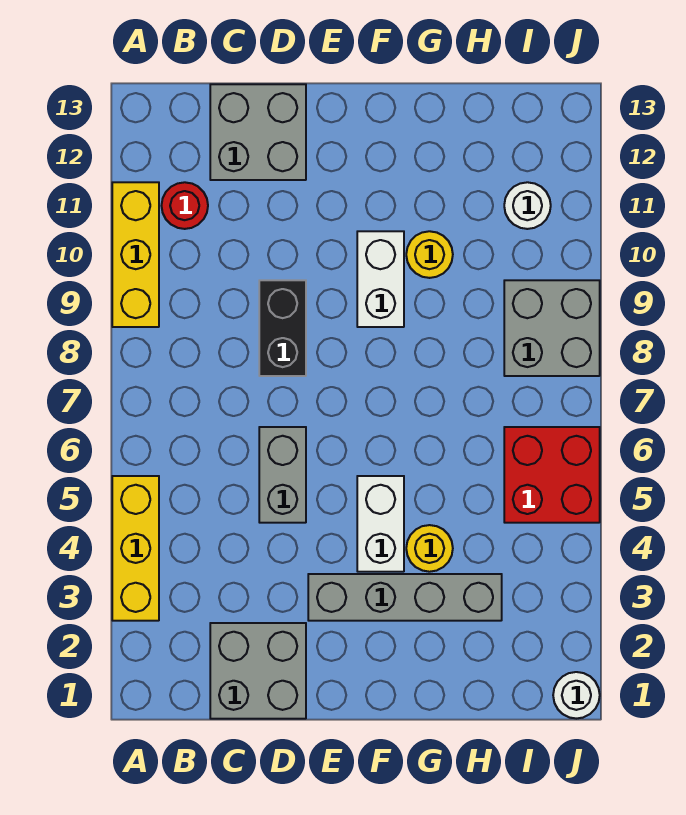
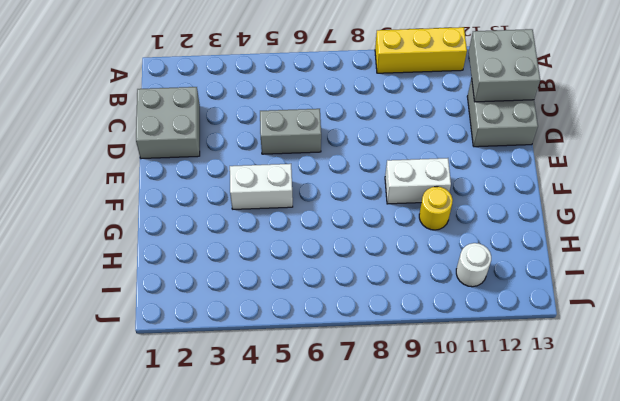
grey 2x2 brick [469,29,540,102] -> grey 2x2 brick moved to [504,280,600,376]
none -> yellow 1x3 brick [112,476,159,621]
none -> red 1x1 round brick [161,182,208,229]
none -> black 1x2 brick [259,280,306,376]

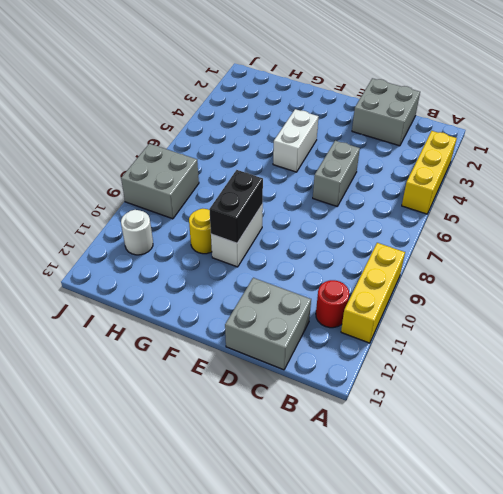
black 1x2 brick [209,170,263,243] -> black 1x2 brick moved to [259,280,306,376]
none -> grey 1x4 brick [308,574,502,621]
none -> yellow 1x1 round brick [406,525,453,572]
none -> red 2x2 brick [504,427,600,523]

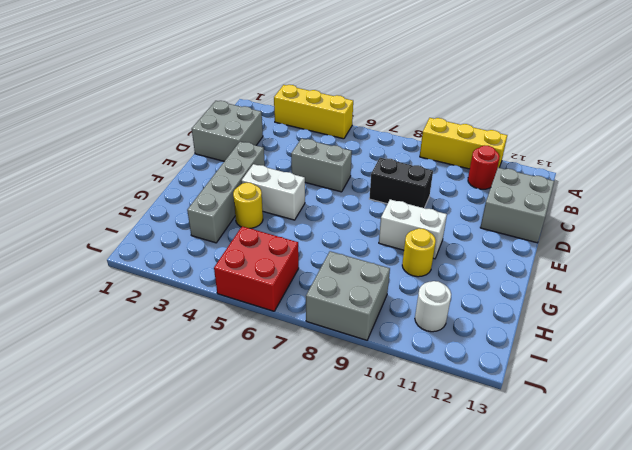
none -> white 1x1 round brick [553,672,600,719]

